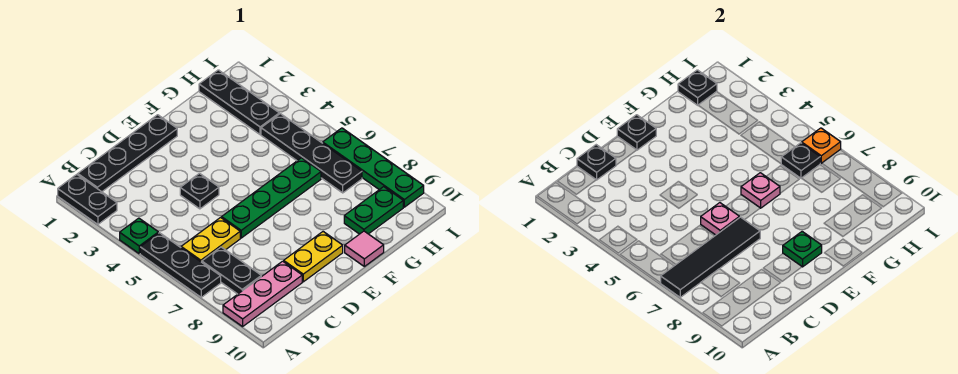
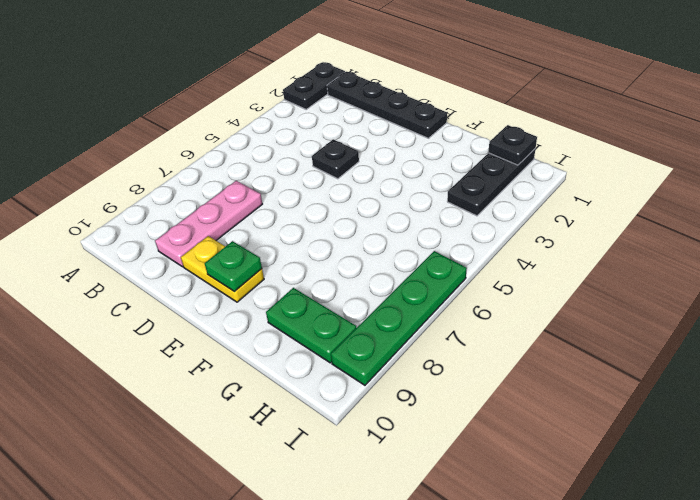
pink 1x3 plate [155,181,262,267] -> pink 1x3 plate turned to [223,261,302,326]
none -> green 1x1 plate [120,218,158,253]
none -> black 1x3 plate [140,233,221,297]
none -> yellow 1x2 plate [181,218,240,262]

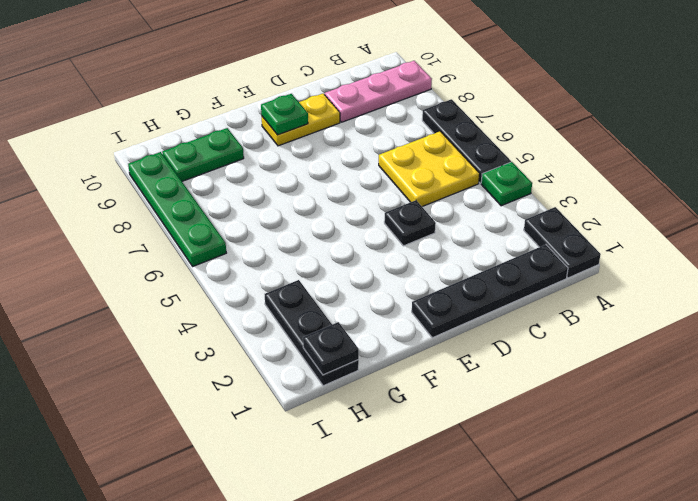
yellow 2x2 plate [379,131,480,207] -> yellow 1x2 plate [181,218,240,262]
none -> black 1x2 plate [202,247,261,294]
none -> green 1x4 plate [222,158,321,238]
none -> pink 1x1 tile [345,231,384,266]

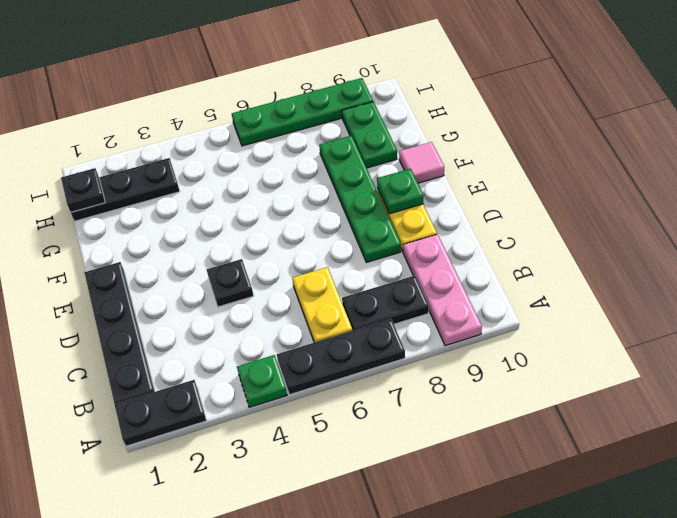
green 1x4 plate [319,136,401,262] -> green 1x4 plate moved to [222,158,321,238]
none -> black 1x4 plate [261,114,362,193]
none -> black 1x4 tile [661,217,760,297]
none -> black 1x1 plate [577,145,616,180]

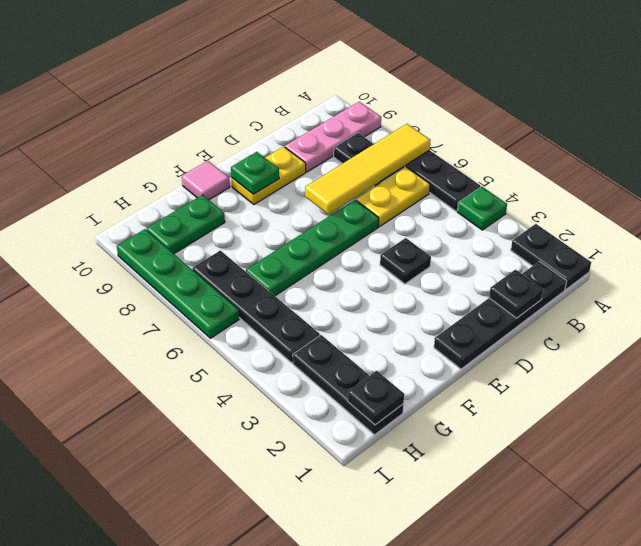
yellow 1x4 tile [305,124,431,215] -> black 1x4 tile [661,217,760,297]
none -> pink 1x1 plate [701,203,739,235]
none -> black 1x1 plate [617,115,656,150]
none -> pink 1x1 plate [741,173,780,208]

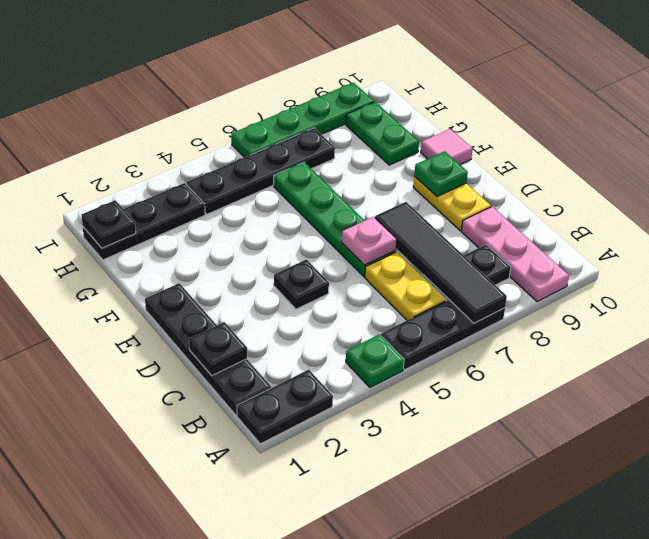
none -> black 1x1 plate [617,115,656,150]
none -> pink 1x1 plate [741,173,780,208]
none -> black 1x1 plate [781,143,820,178]

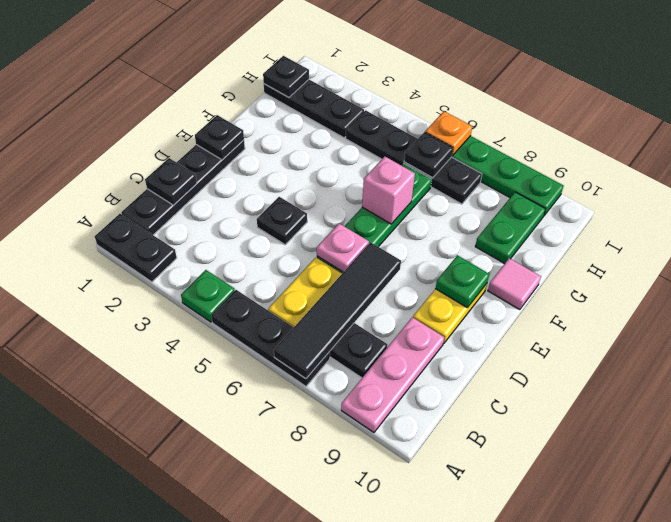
pink 1x1 brick [362,157,415,224] -> pink 1x1 plate [741,173,780,208]

